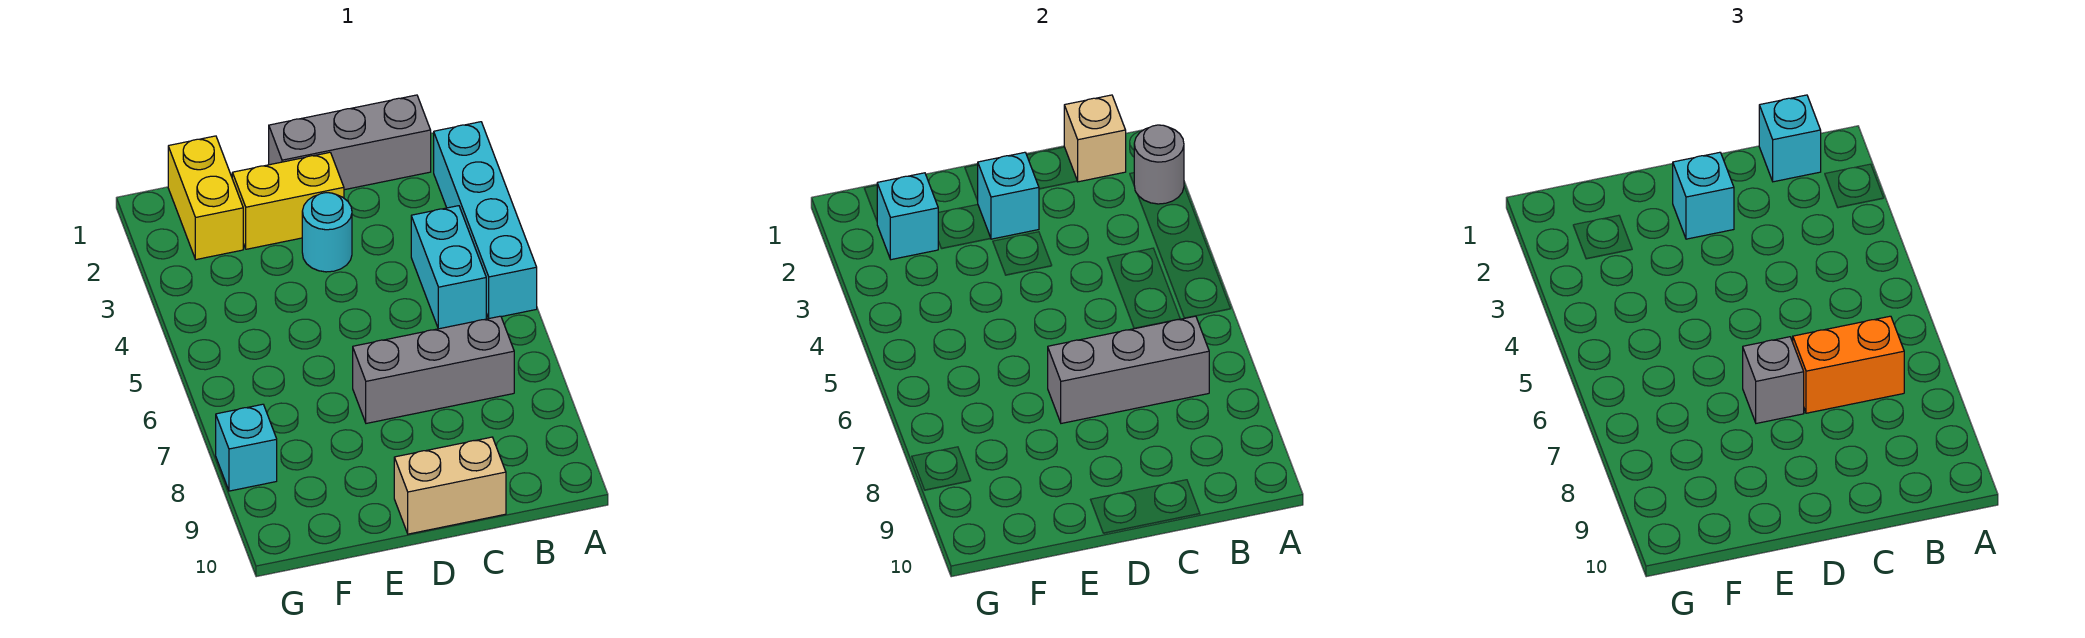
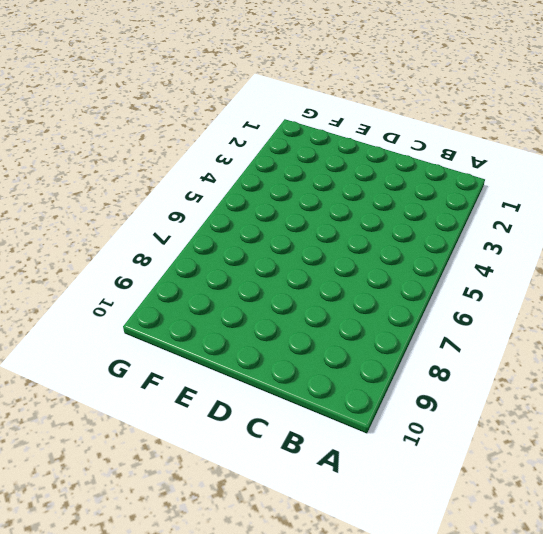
none -> cyan 1x4 brick [434,122,537,318]
none -> grey 1x3 brick [269,95,431,190]
none -> cyan 1x2 brick [411,206,486,329]

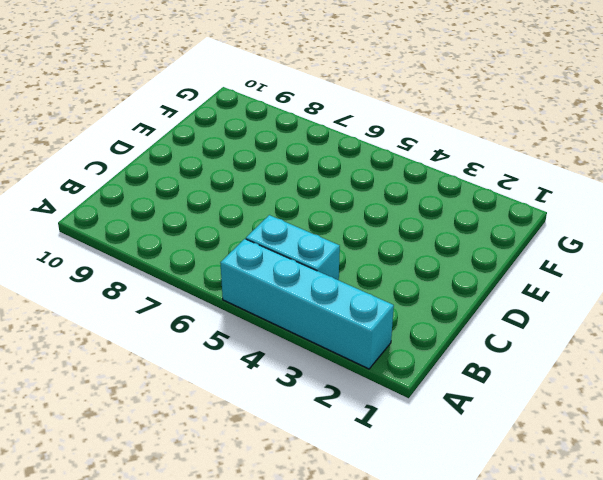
none -> grey 1x3 brick [269,95,431,190]
none -> grey 1x3 brick [353,316,514,423]
none -> tan 1x2 brick [394,437,506,534]

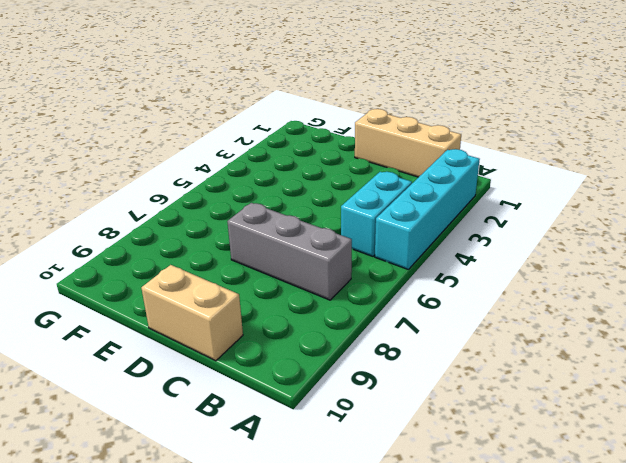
tan 1x3 brick [355,109,461,177] -> grey 1x3 brick [269,95,431,190]
none -> yellow 1x2 brick [232,152,344,249]
none -> cyan 1x1 round brick [302,193,352,272]
none -> yellow 1x2 brick [168,136,243,260]

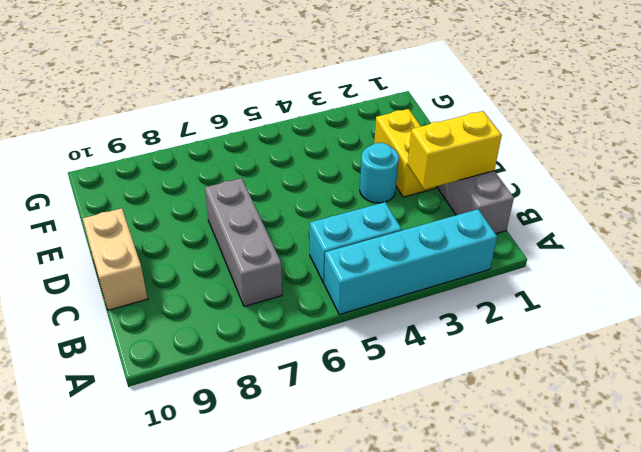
yellow 1x2 brick [408,111,502,190] -> yellow 1x2 brick moved to [168,136,243,260]
none -> cyan 1x1 brick [216,404,277,491]
none -> grey 1x1 round brick [1134,125,1184,204]
none -> tan 1x1 brick [1064,95,1126,182]

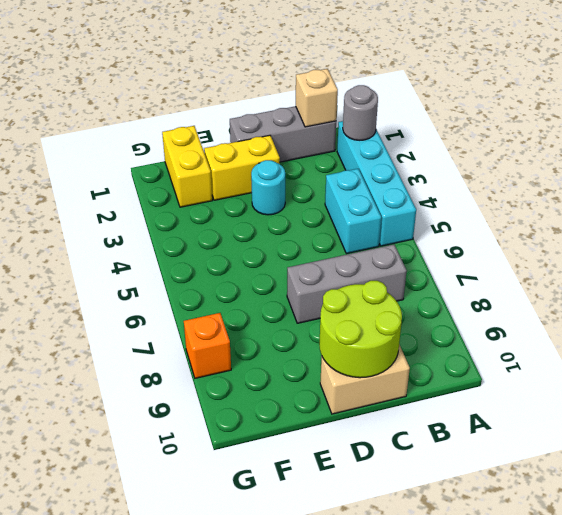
lime 2x2 round brick [319,281,402,378] -> none
orange 1x1 brick [184,313,231,378] -> cyan 1x1 brick [216,404,277,491]
none -> grey 1x3 brick [1048,316,1209,423]
none -> cyan 1x1 brick [978,152,1039,239]
none -> cyan 1x1 brick [877,173,939,260]

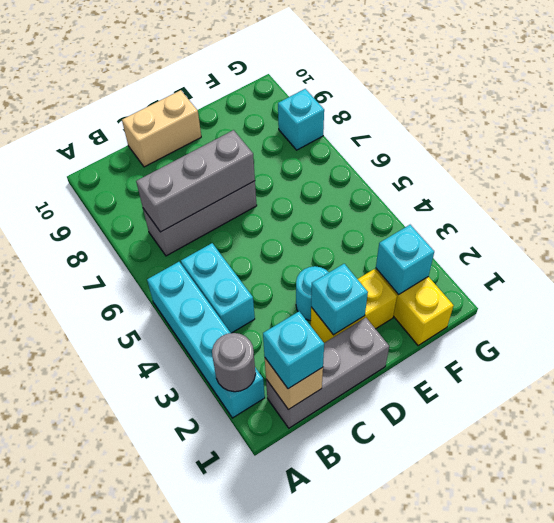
none -> orange 1x2 brick [1793,316,1904,413]
none -> cyan 1x1 brick [1673,152,1734,239]
none -> grey 1x1 brick [1743,337,1804,423]

